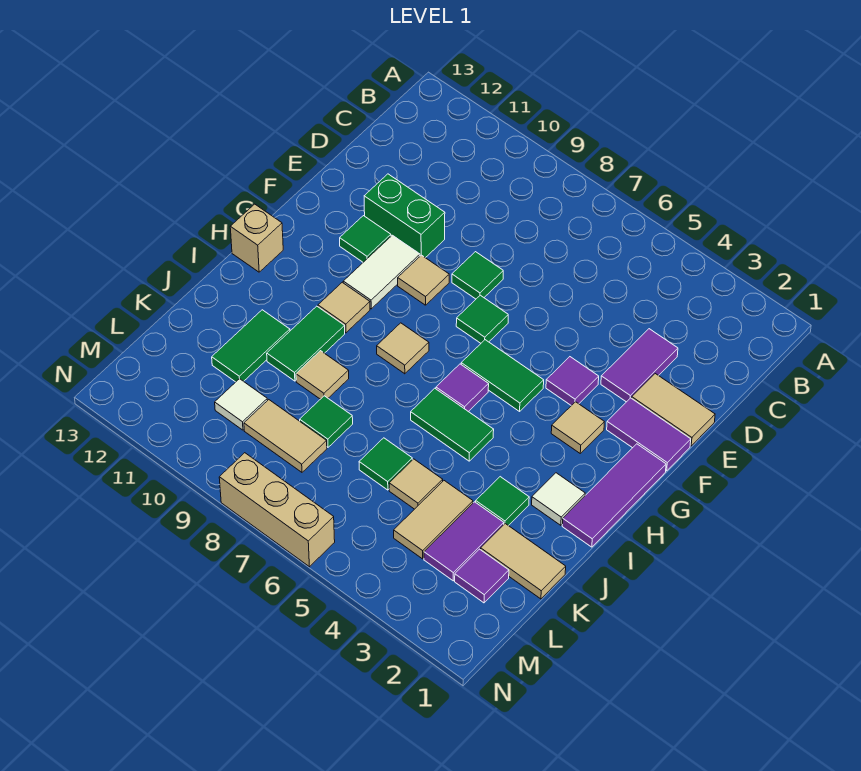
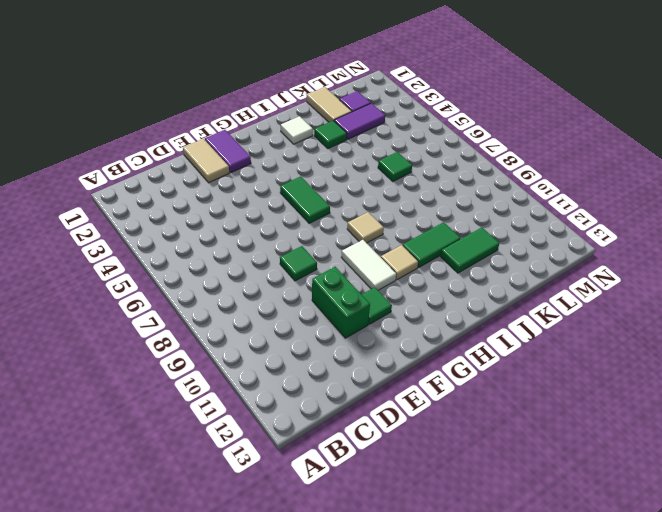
white 1x2 tile [341,240,396,290] -> white 1x2 tile turned to [343,235,420,309]
none -> purple 1x2 tile [601,329,678,402]
none -> purple 1x1 tile [546,357,599,406]
none -> green 1x1 tile [456,295,508,343]
none -> tan 1x1 tile [398,255,449,305]

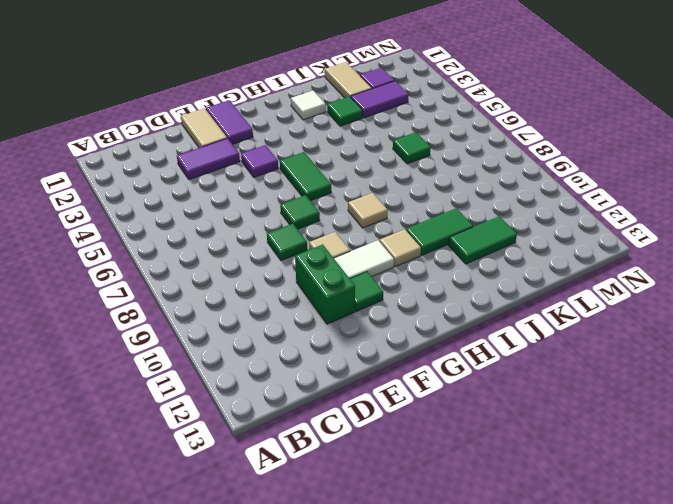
none -> purple 1x3 tile [562,444,666,547]
none -> tan 1x1 tile [551,402,604,453]
none -> purple 1x1 tile [436,364,489,412]
none -> tan 1x1 brick [230,204,283,272]

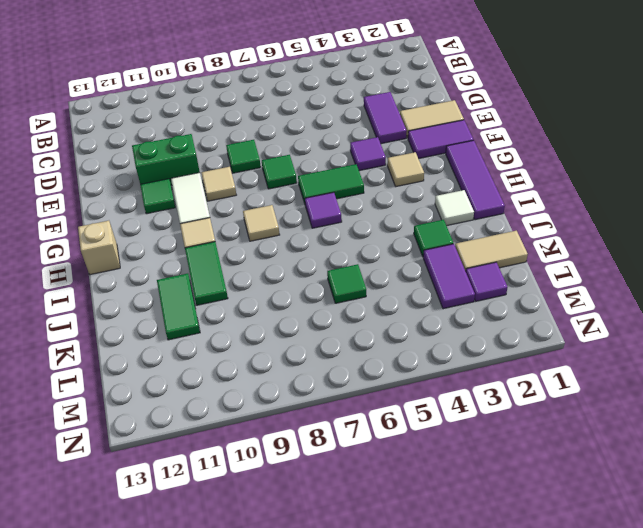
none -> green 1x2 tile [411,388,494,461]
none -> tan 1x1 tile [296,351,349,399]
none -> tan 1x2 tile [394,481,473,559]
none -> tan 1x1 tile [389,459,443,509]

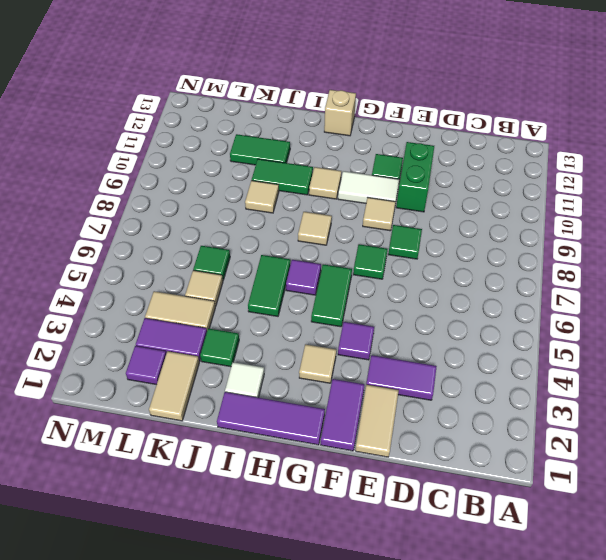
none -> green 1x1 tile [300,396,353,447]
none -> tan 1x2 tile [244,400,327,472]
none -> white 1x1 tile [215,379,268,430]
none -> tan 1x3 brick [219,453,335,567]

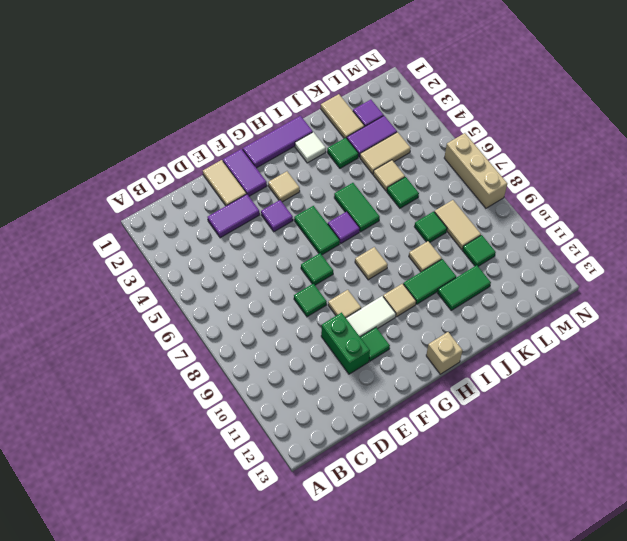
green 1x1 tile [462,235,496,266] -> white 1x1 tile [215,379,268,430]

